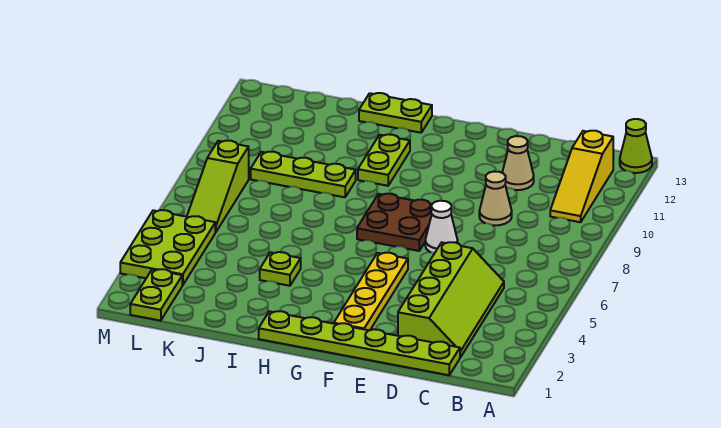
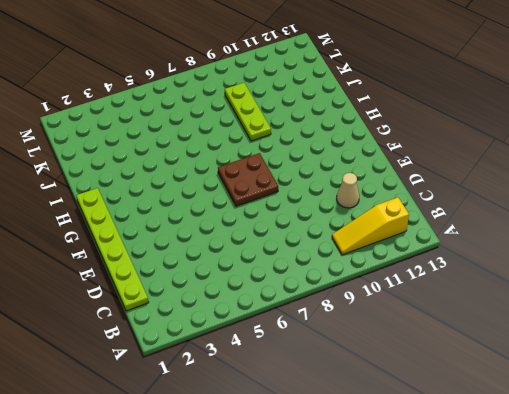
none -> lime 1x1 cone [620,119,652,173]
none -> lime 2x4 slope [398,242,504,357]
none -> tan 1x1 cone [479,171,512,225]

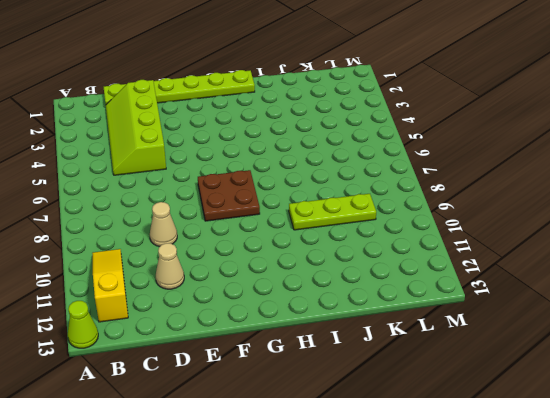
none -> white 1x1 cone [425,201,458,253]
none -> yellow 1x4 plate [334,253,408,330]
none -> lime 1x2 plate [358,134,410,186]

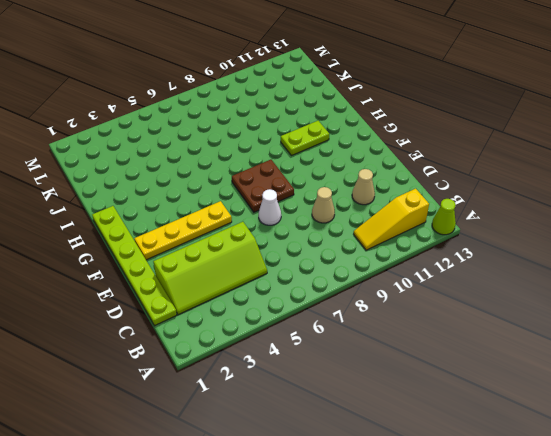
none -> lime 1x2 plate [359,93,432,133]
none -> lime 1x1 plate [260,252,301,286]
none -> lime 1x3 plate [251,152,356,197]

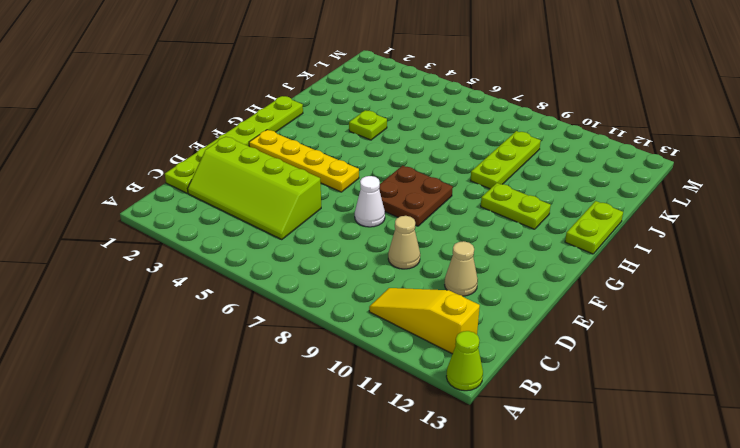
none -> lime 1x2 plate [130,269,182,321]
none -> lime 2x3 plate [120,210,215,285]
none -> lime 1x3 slope [187,141,249,232]

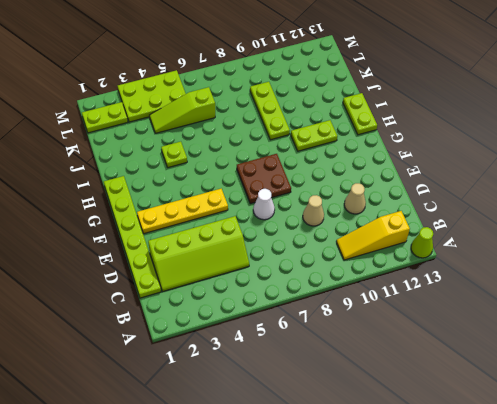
lime 1x3 slope [150,87,215,133] -> lime 1x3 slope moved to [187,141,249,232]

